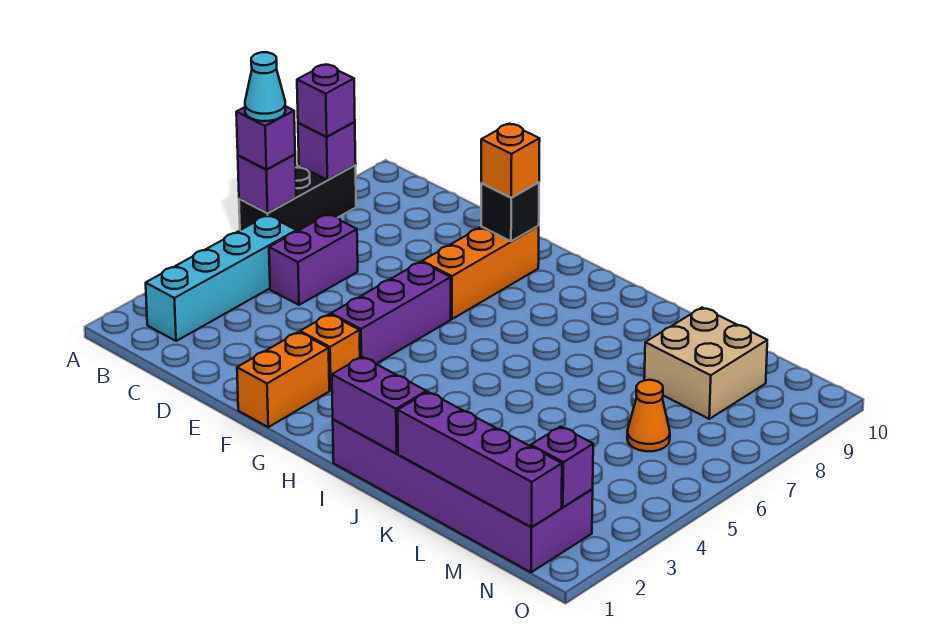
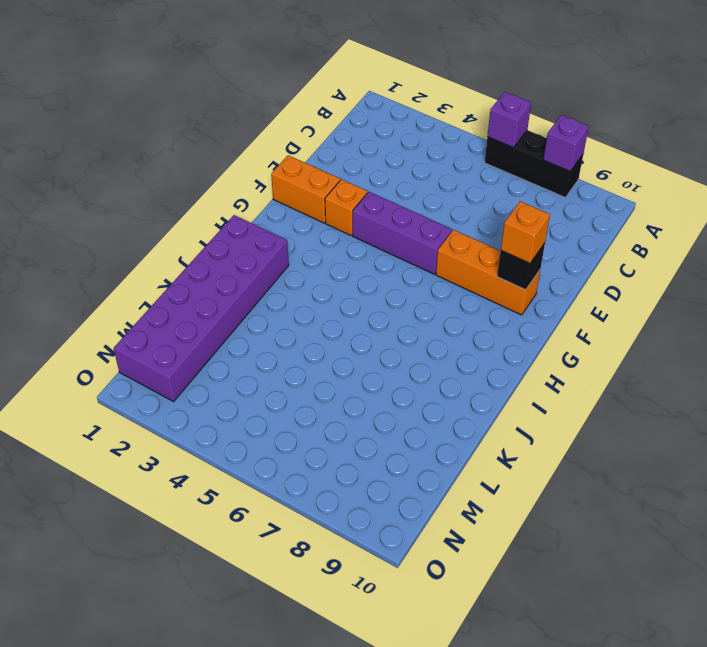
none -> cyan 1x4 brick [146,215,296,341]
none -> purple 1x2 brick [269,214,358,305]
none -> tan 2x2 brick [644,308,767,419]

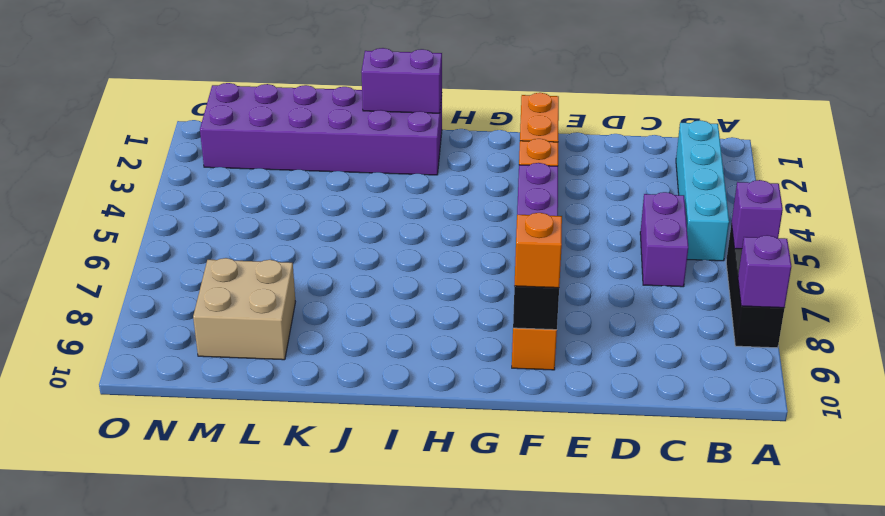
none -> orange 1x1 cone [627,380,670,451]
none -> purple 1x4 brick [398,392,562,527]
none -> purple 1x1 brick [531,426,593,507]

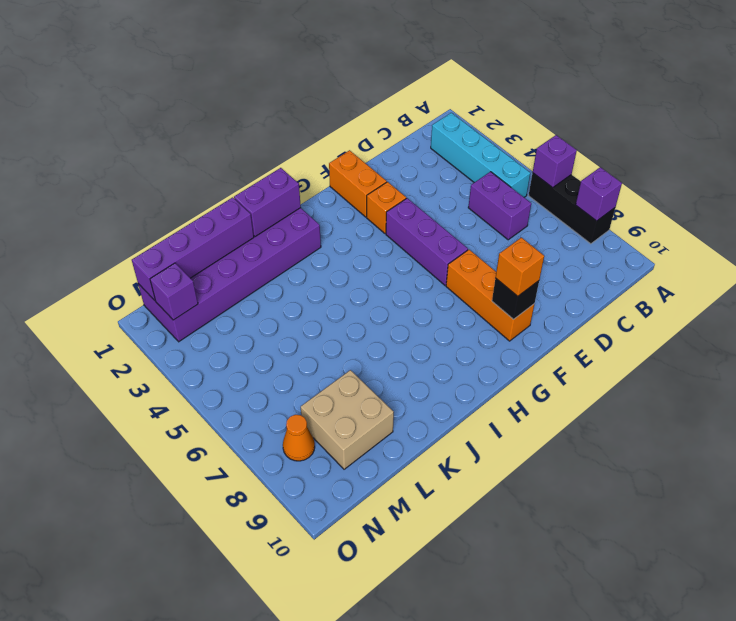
orange 1x1 cone [283,415,315,461] -> orange 1x1 cone moved to [627,380,670,451]
none -> purple 1x1 brick [236,106,295,169]
none -> purple 1x1 brick [297,64,355,137]
none -> cyan 1x1 cone [245,52,286,121]

